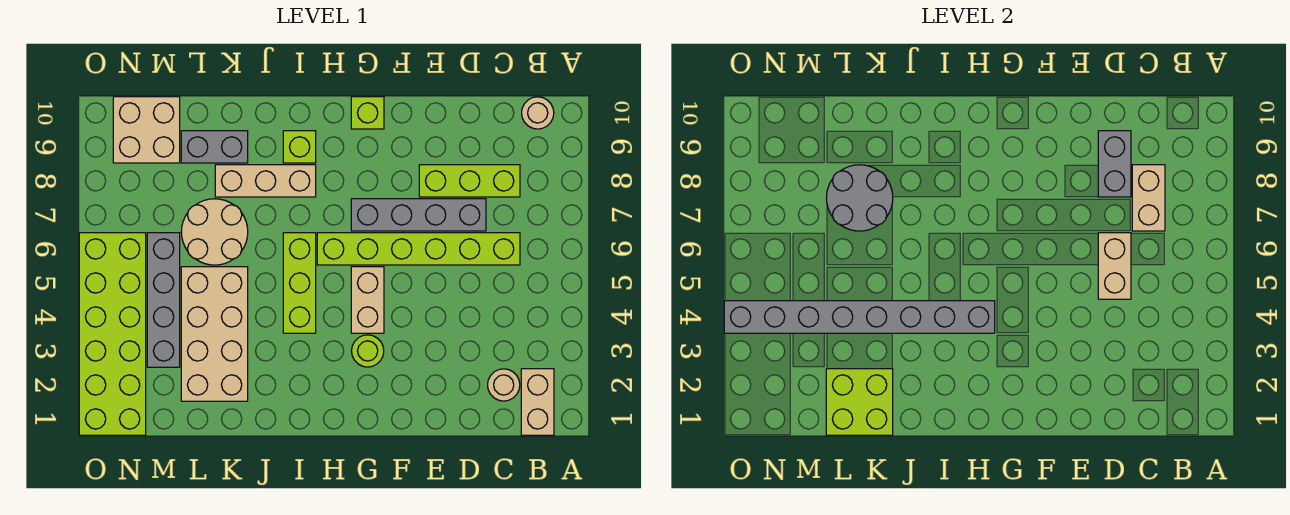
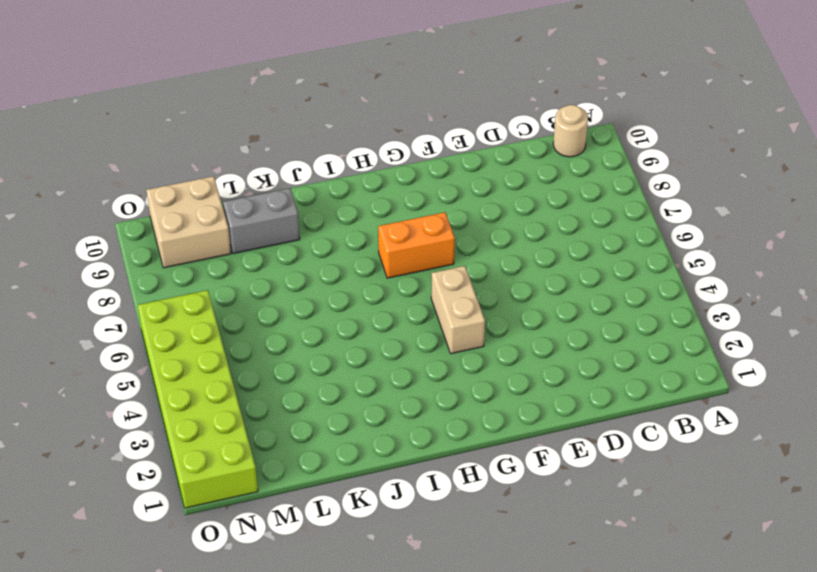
orange 1x2 brick [378,212,455,278] -> grey 1x4 brick [351,199,486,231]
none -> tan 1x2 brick [521,369,554,435]
none -> tan 1x1 round brick [488,369,520,401]
none -> lime 1x6 brick [317,233,520,265]

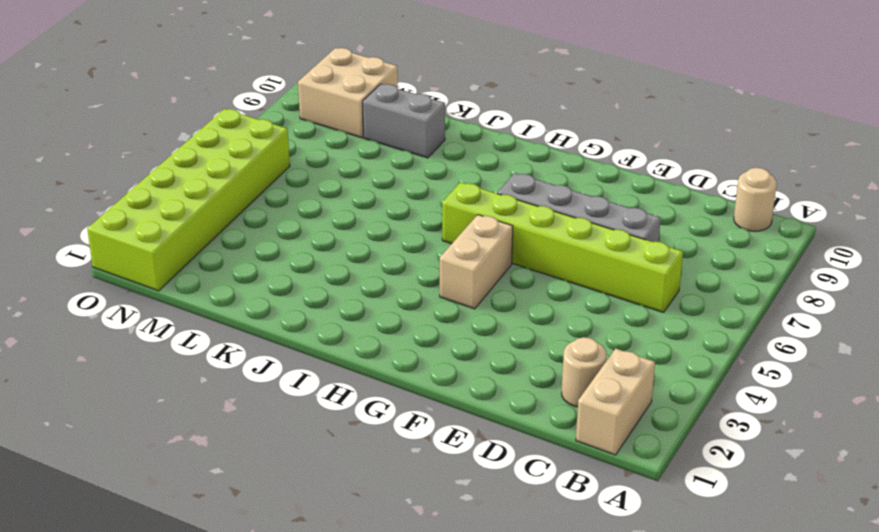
none -> lime 1x3 brick [419,165,520,197]
none -> lime 1x1 round brick [352,335,384,367]
none -> lime 1x1 brick [351,97,384,129]

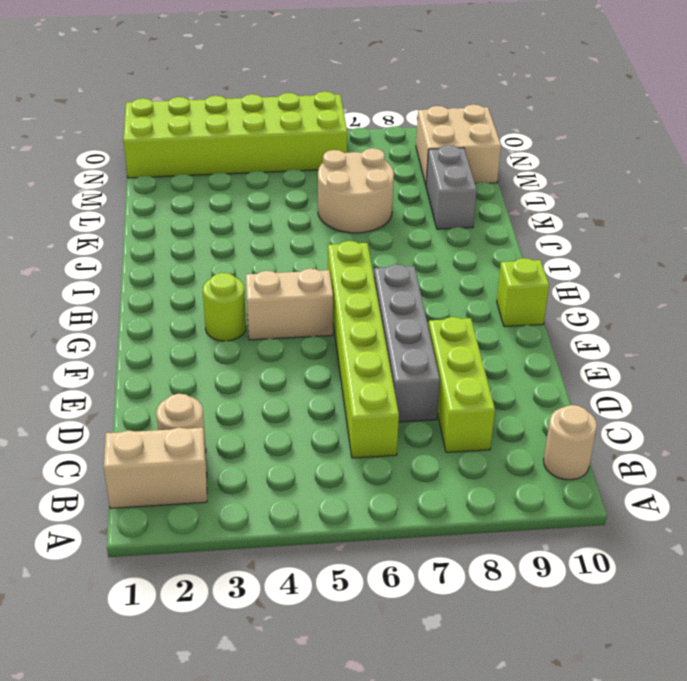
none -> lime 1x3 brick [283,233,316,333]
none -> tan 1x3 brick [215,165,316,197]
none -> lime 1x1 brick [283,131,316,163]

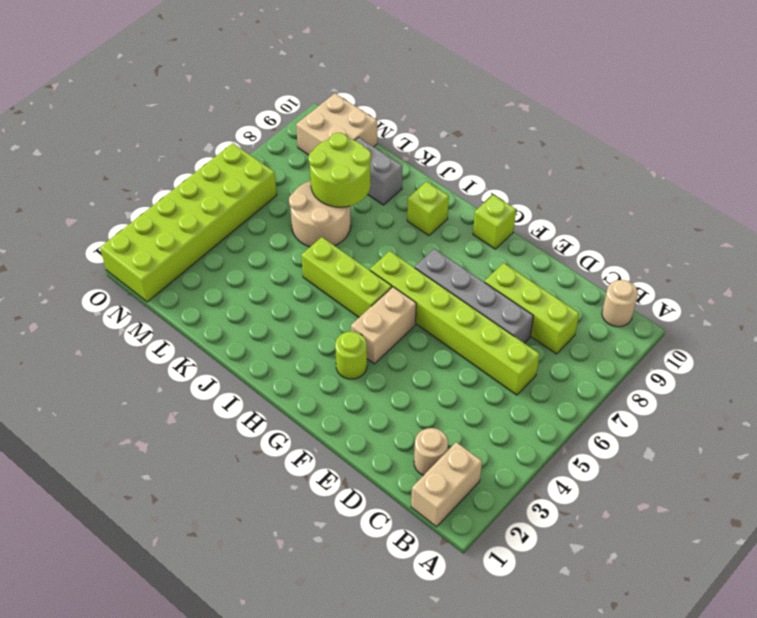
lime 1x3 brick [301,237,392,317] -> lime 1x3 brick turned to [283,233,316,333]
lime 2x2 round brick [309,133,371,207] -> grey 2x2 round brick [826,165,893,231]
none -> tan 1x3 brick [215,165,316,197]
none -> tan 2x4 brick [181,267,248,401]
none -> grey 1x4 brick [147,233,180,367]

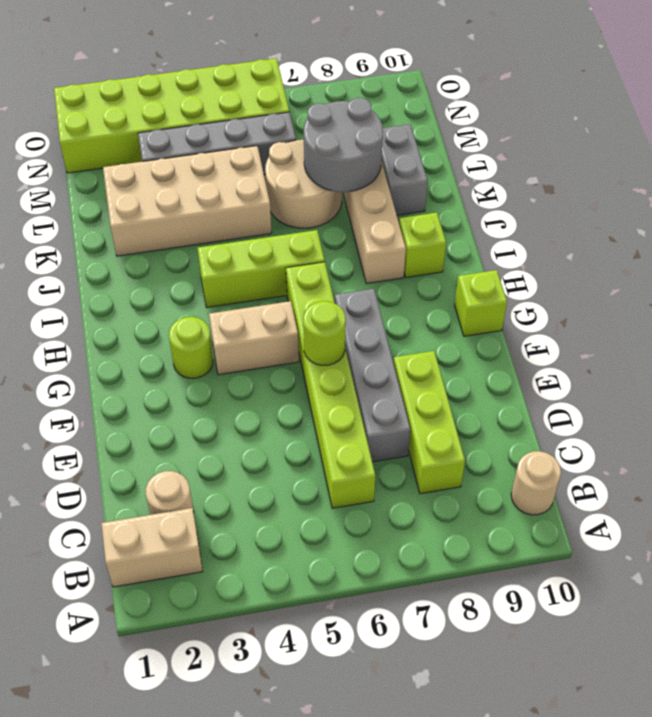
lime 1x1 round brick [303,301,346,365] -> none
none -> tan 2x2 brick [113,97,180,163]
none -> tan 1x2 brick [1132,165,1165,231]
none -> tan 1x2 brick [1098,233,1131,299]

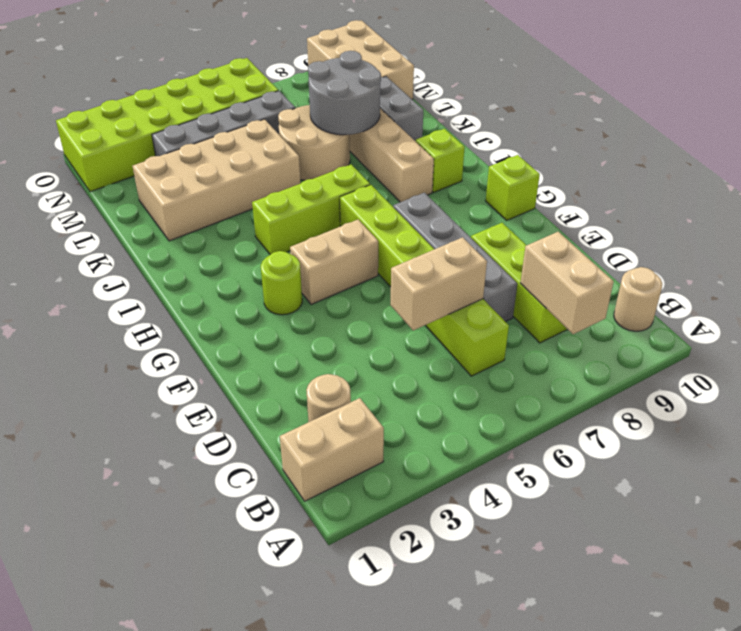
tan 1x2 brick [521,232,614,334] -> tan 1x2 brick turned to [1132,165,1165,231]
tan 2x3 brick [307,20,414,99] -> tan 2x2 brick [113,97,180,163]
none -> grey 1x2 brick [1098,131,1131,197]
none -> grey 1x8 brick [724,301,995,333]
none -> lime 2x2 brick [826,369,893,435]

